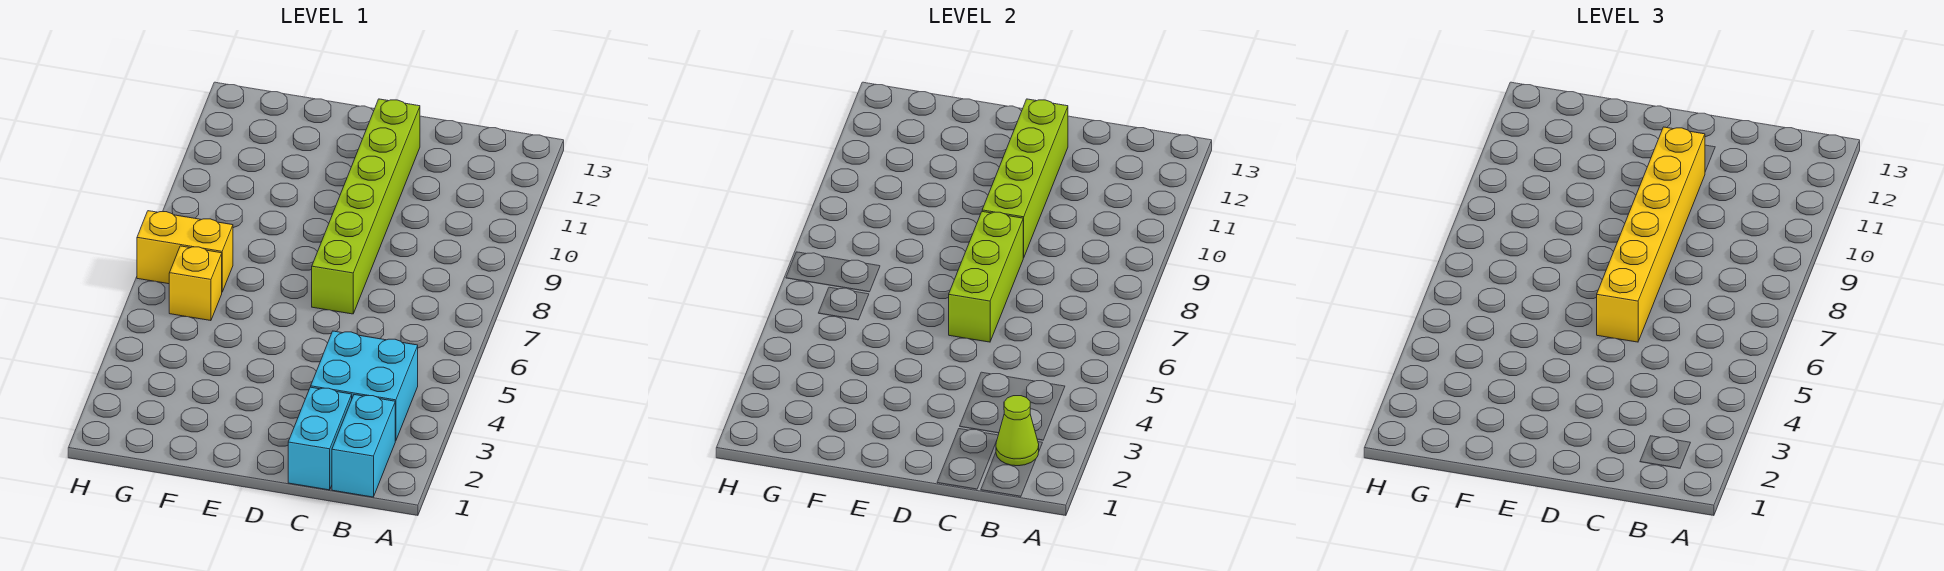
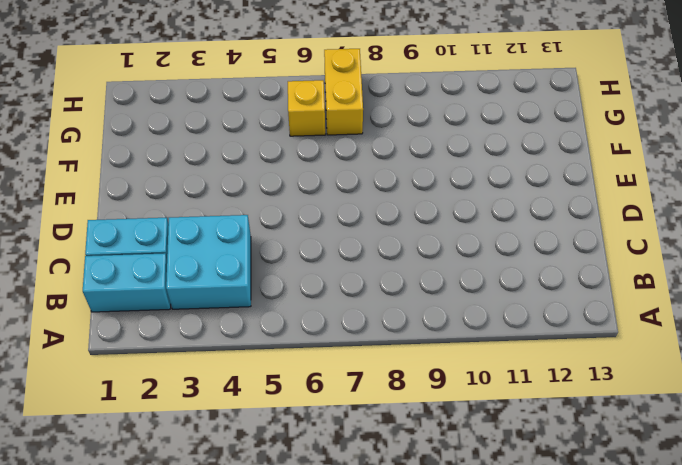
none -> lime 1x6 brick [312,99,420,314]
none -> lime 1x1 cone [996,396,1039,466]

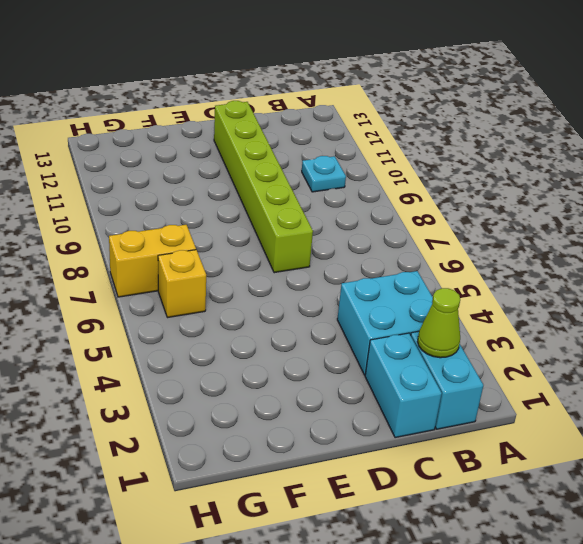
cyan 1x1 plate [302,156,346,192] -> none
none -> lime 1x3 brick [949,212,1023,342]
none -> lime 1x4 brick [982,99,1068,258]

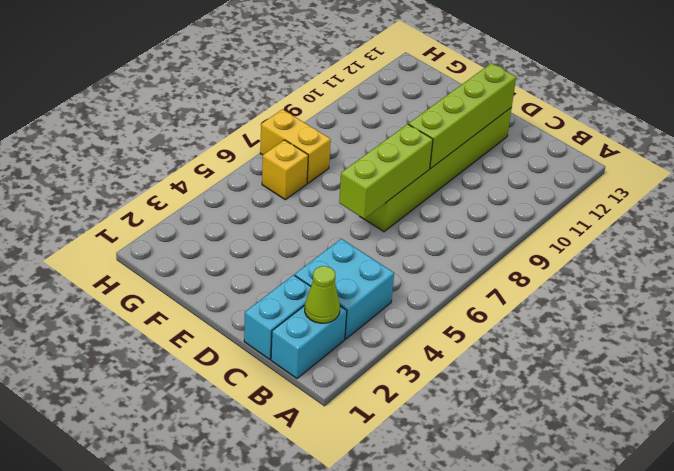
none -> yellow 1x6 brick [1597,127,1705,342]

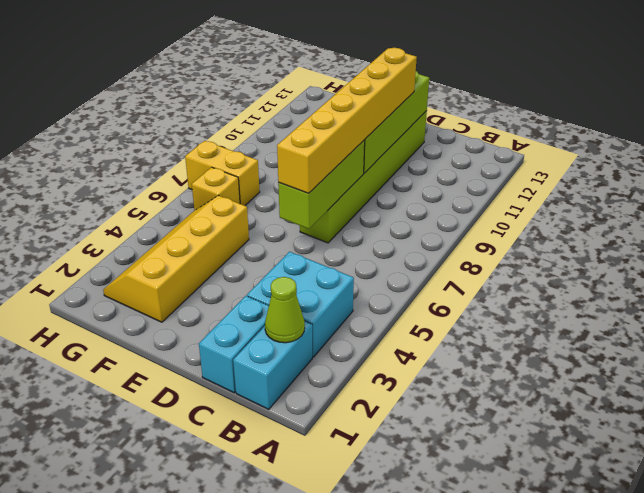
yellow 2x4 slope [103,196,249,322] -> none

